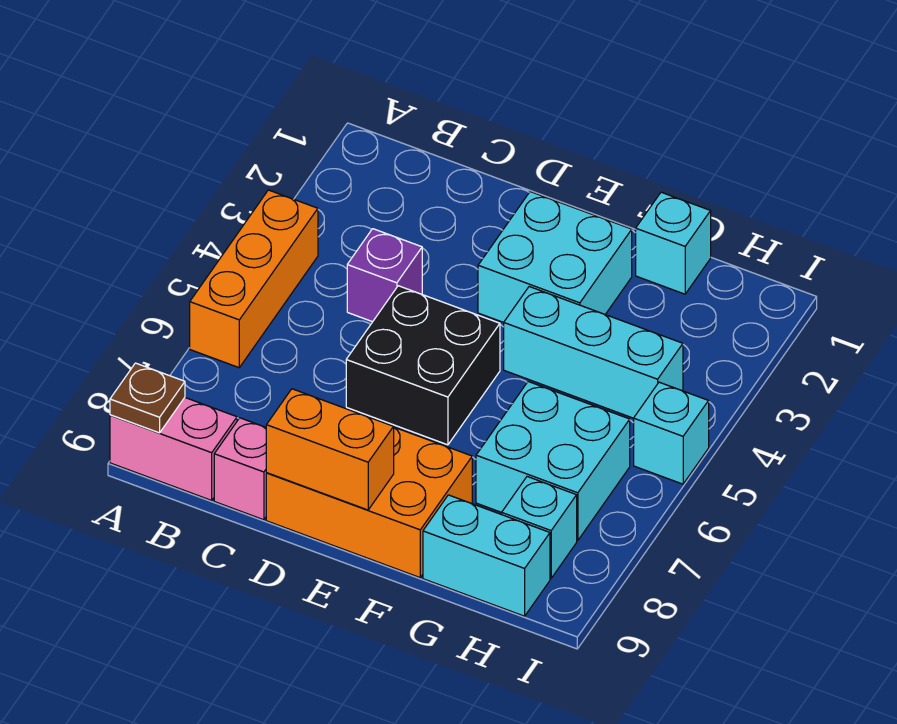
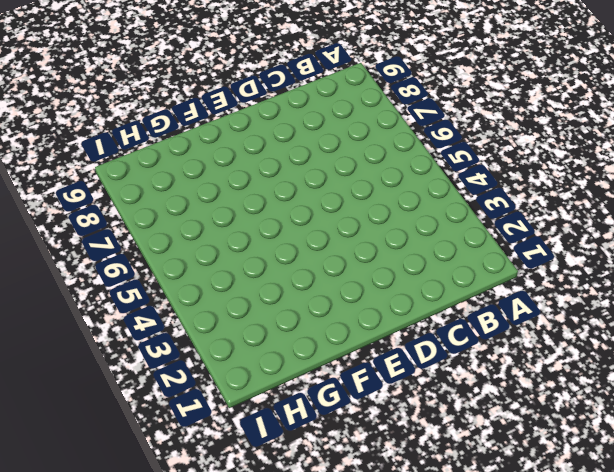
none -> orange 1x3 brick [190,190,318,368]
none -> pink 1x2 brick [110,398,237,500]
none -> purple 1x1 brick [347,229,422,322]

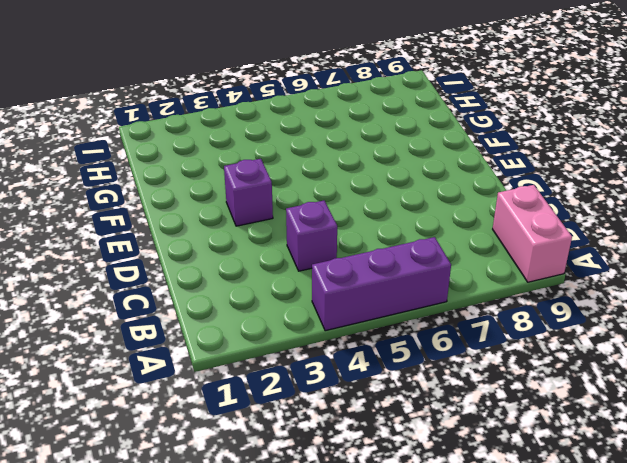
purple 1x3 brick [312,237,451,331] -> orange 1x3 brick [190,190,318,368]
purple 1x1 brick [224,159,273,226] -> cyan 2x2 brick [478,192,632,323]
none -> pink 1x1 brick [214,418,266,520]
none -> black 2x2 brick [346,286,500,445]
none -> orange 2x3 brick [266,427,472,578]

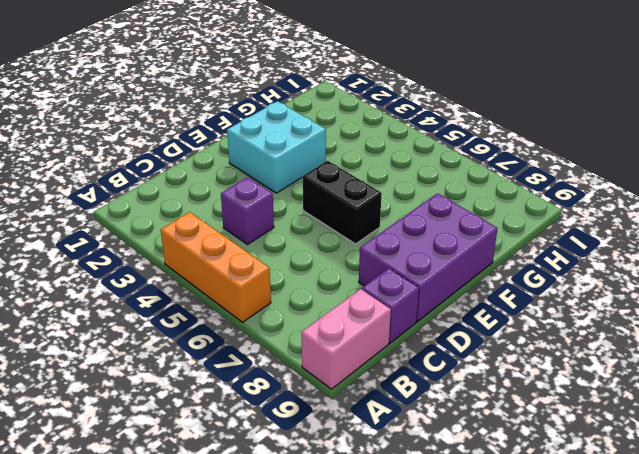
purple 1x1 brick [362,268,419,343] -> pink 1x1 brick [214,418,266,520]
purple 2x3 brick [359,193,498,321] -> orange 2x3 brick [266,427,472,578]
black 1x2 brick [303,161,382,244] -> black 2x2 brick [346,286,500,445]
none -> cyan 1x3 brick [504,287,683,418]
none -> cyan 1x1 brick [636,192,711,294]
none -> cyan 2x2 brick [476,382,630,541]

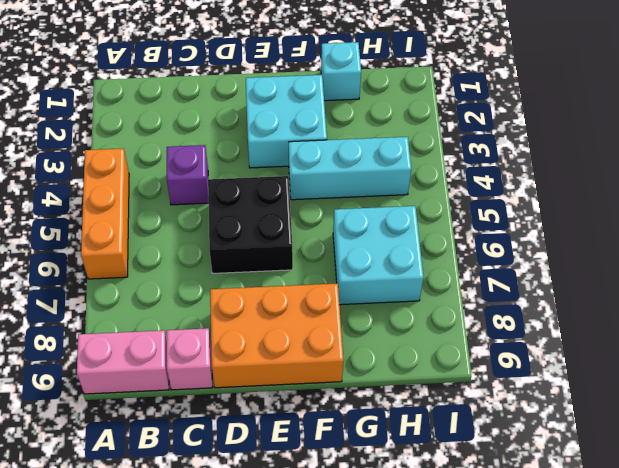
none -> cyan 1x2 brick [423,495,550,616]
none -> cyan 1x1 brick [502,477,577,578]
none -> cyan 1x1 brick [634,382,709,484]

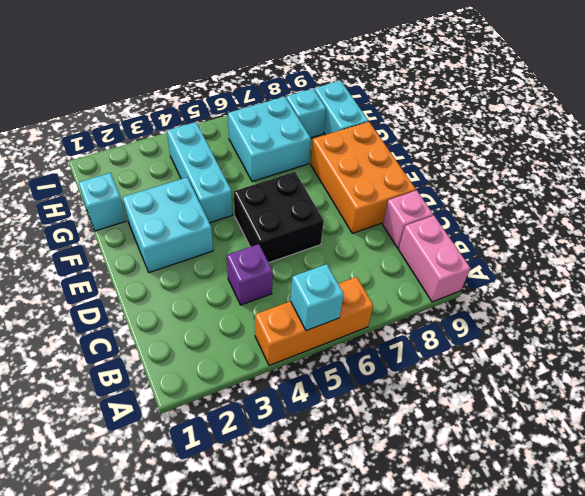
cyan 1x1 brick [291,264,344,331] -> cyan 1x1 brick moved to [634,382,709,484]
none -> brown 1x1 plate [110,363,185,433]
none -> orange 1x2 brick [266,389,394,510]

